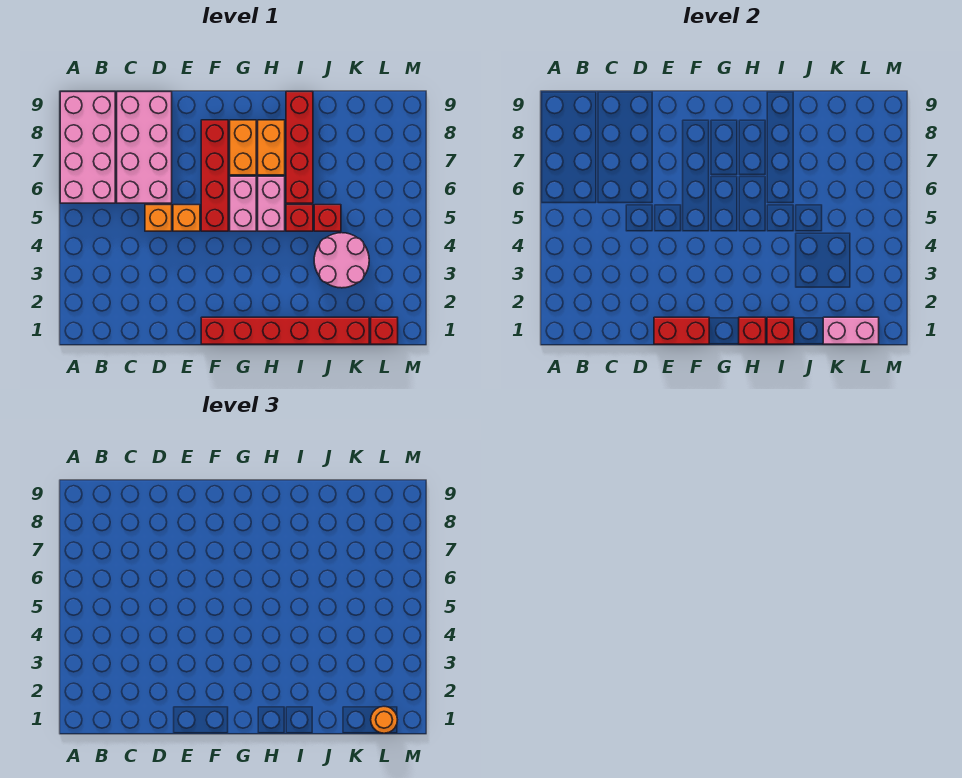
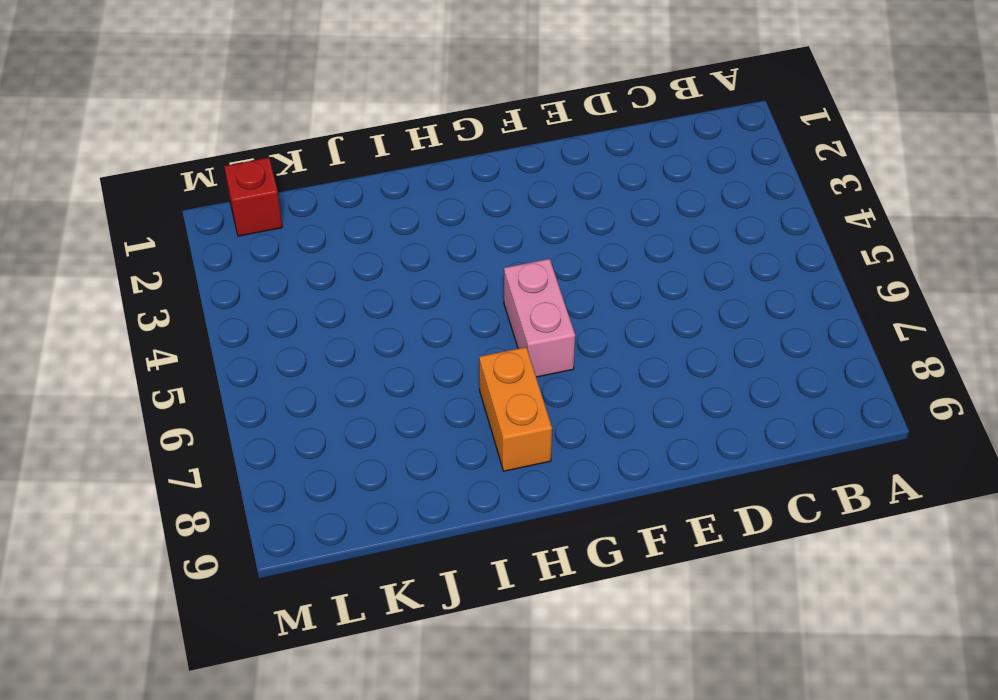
none -> pink 2x4 brick [60,92,115,203]
none -> pink 2x4 brick [117,92,172,203]
none -> orange 1x1 brick [145,205,172,231]

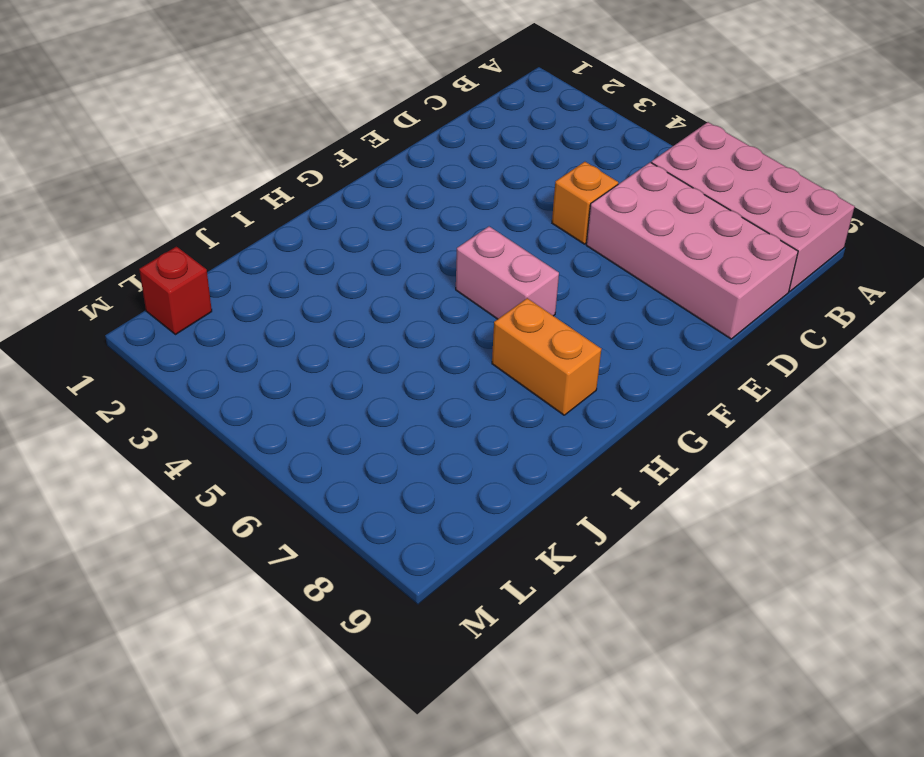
none -> orange 1x1 brick [173,205,200,231]
none -> red 1x6 brick [201,317,369,344]
none -> red 1x4 brick [201,120,228,231]

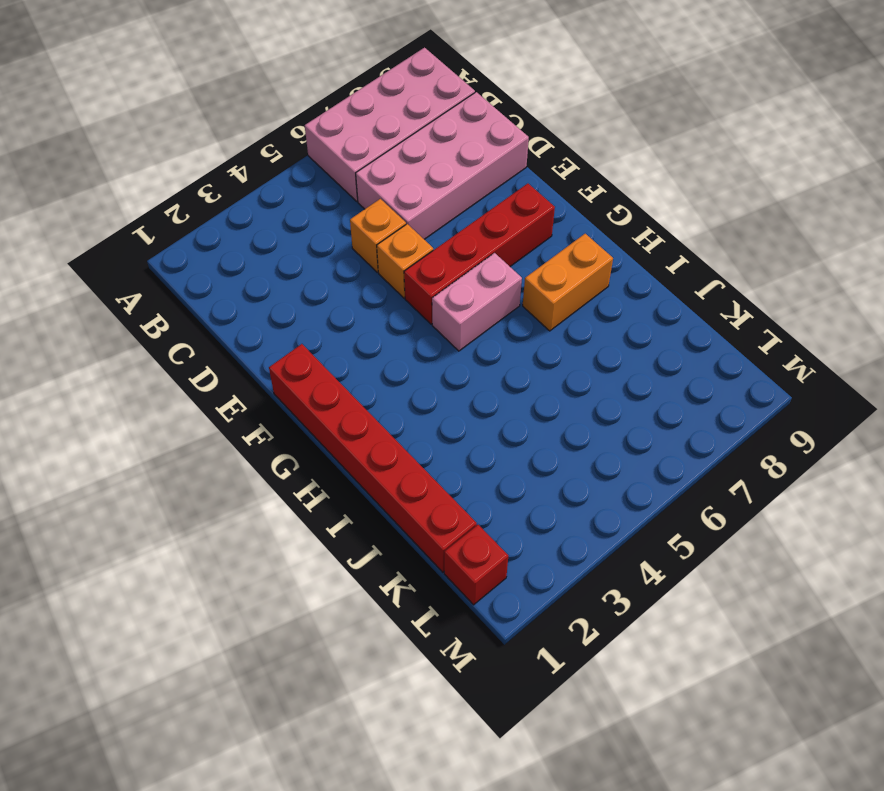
none -> orange 1x2 brick [230,120,256,175]
none -> pink 1x2 brick [258,176,285,231]
none -> red 1x1 brick [286,205,313,231]

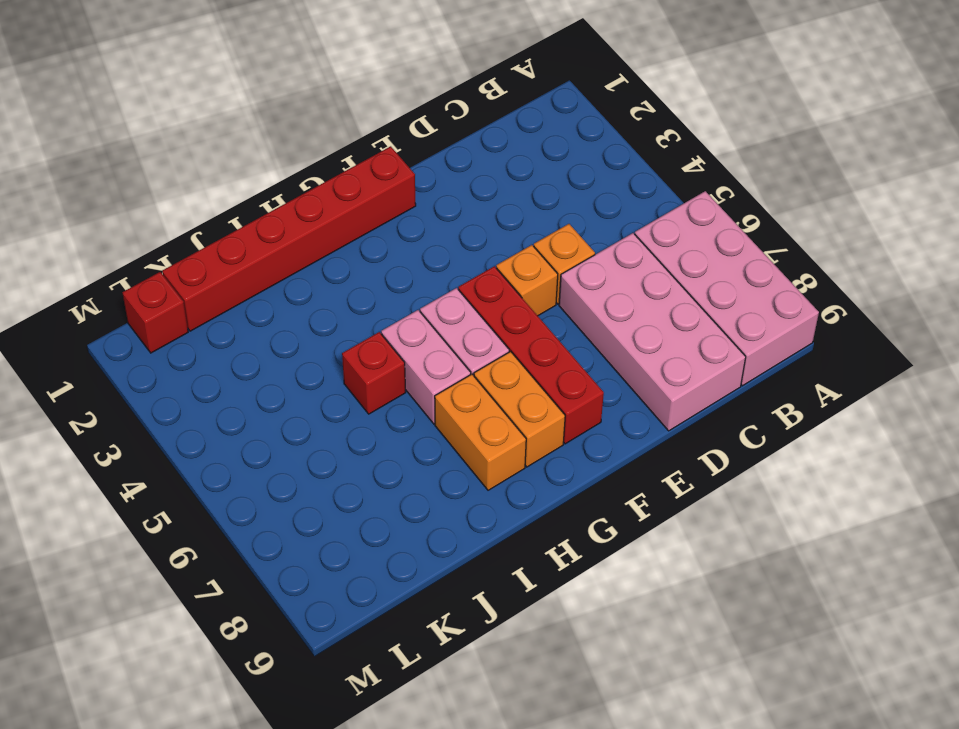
none -> red 1x4 brick [286,92,313,203]
none -> pink 2x2 round brick [314,233,369,288]
none -> red 1x1 brick [314,205,341,231]

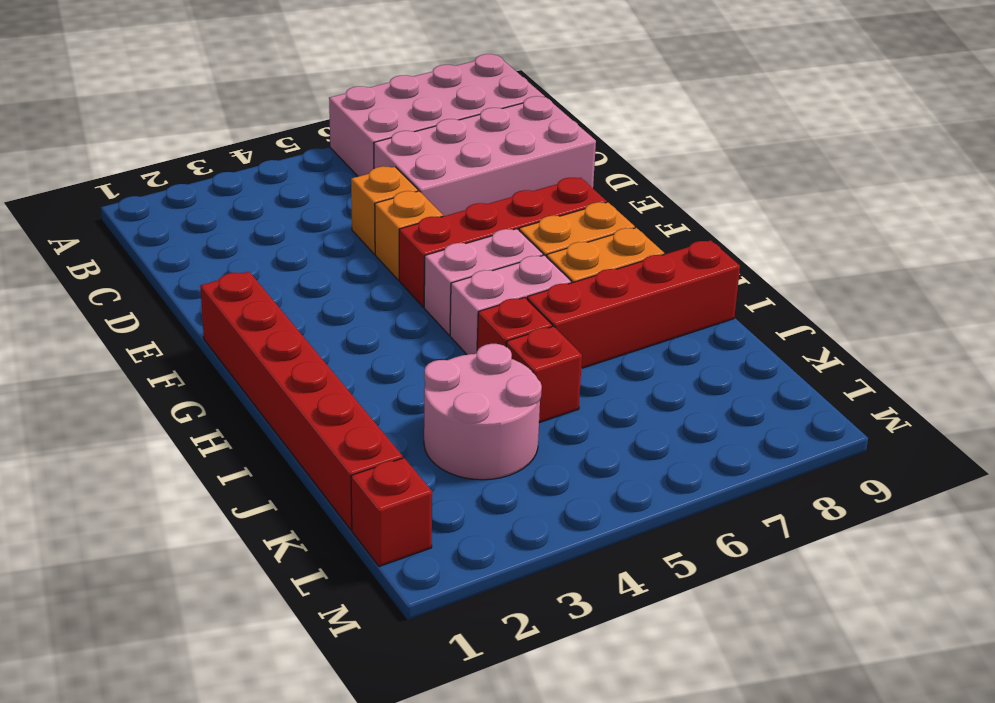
none -> red 1x2 brick [654,317,709,344]
none -> red 1x1 brick [739,317,766,344]
none -> red 1x1 brick [767,317,794,344]

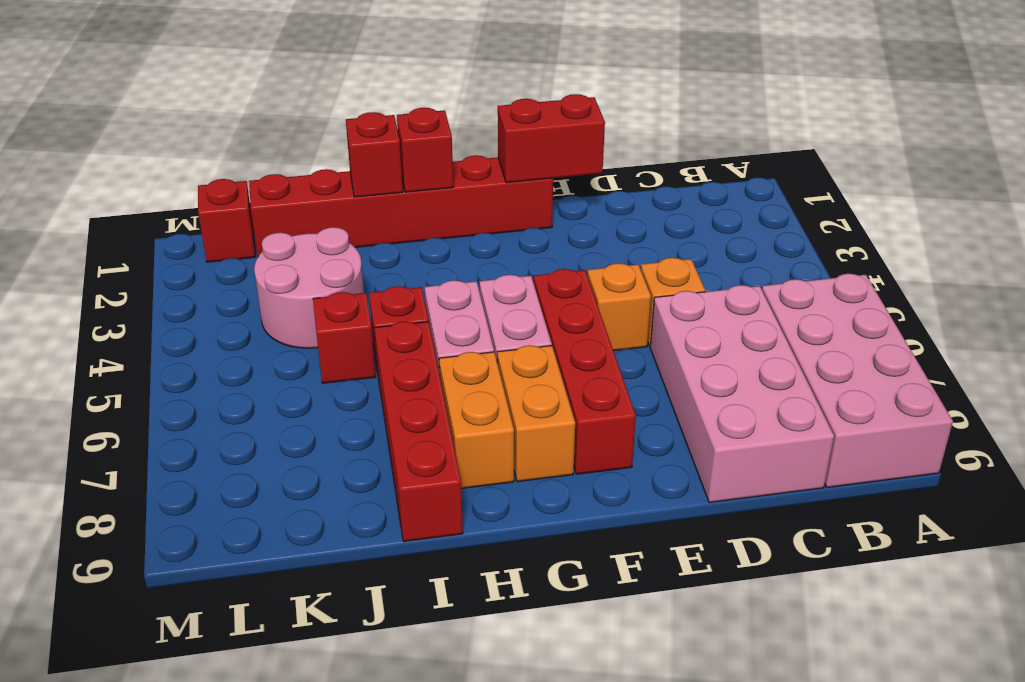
none -> pink 1x2 brick [823,317,879,344]
none -> orange 1x1 round brick [371,707,397,733]

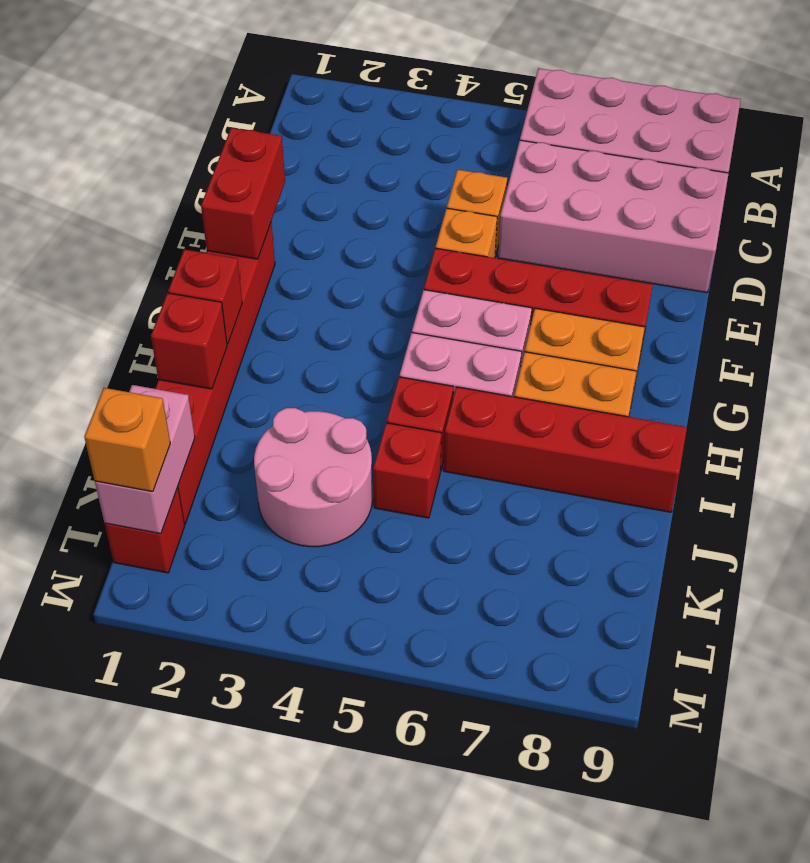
orange 1x1 brick [84,388,170,492] -> orange 1x1 round brick [371,707,397,733]

